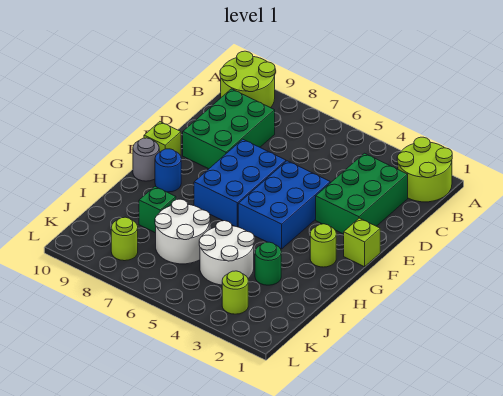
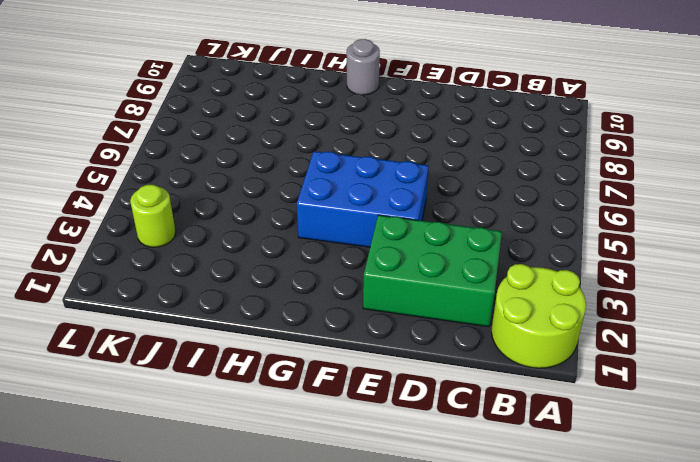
none -> lime 2x2 round brick [220,51,275,108]
none -> green 2x3 brick [183,89,275,169]
none -> blue 2x3 brick [194,139,286,227]

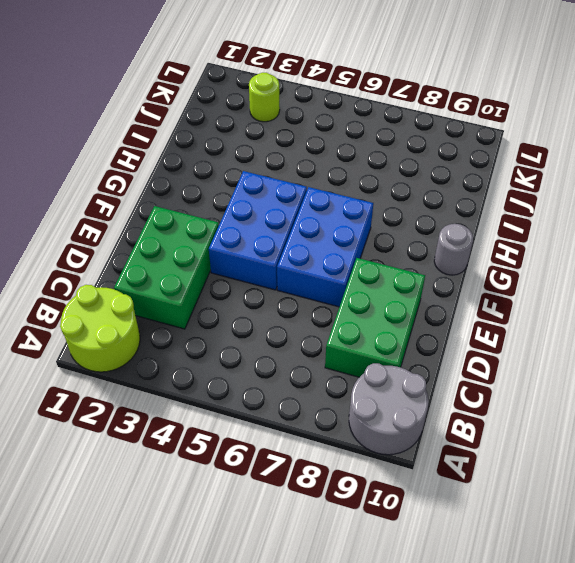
grey 2x2 round brick [349,363,428,455] -> lime 2x2 round brick [220,51,275,108]
none -> lime 1x1 brick [344,218,380,267]
none -> lime 1x1 brick [144,122,181,156]
none -> lime 1x1 round brick [310,224,336,267]

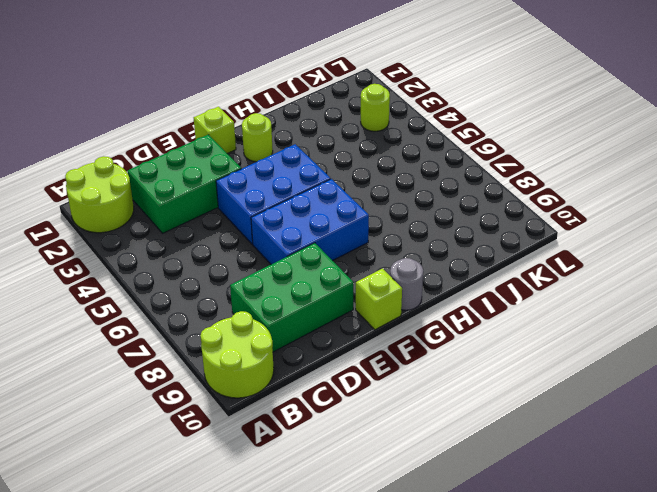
none -> blue 1x1 round brick [155,149,181,192]
none -> green 1x1 round brick [255,242,281,285]
none -> white 2x2 round brick [199,221,254,285]

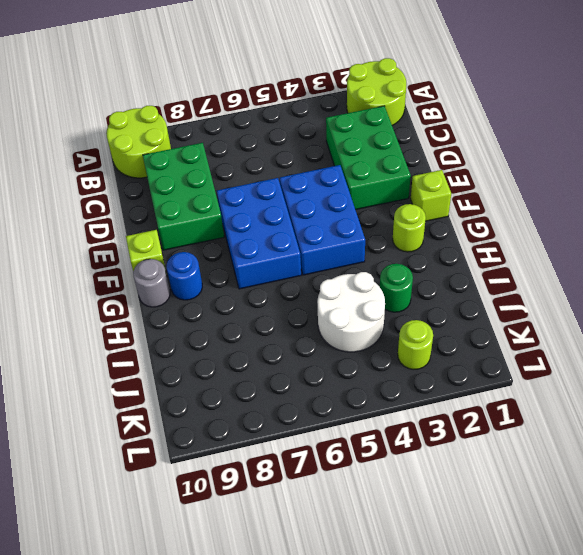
none -> white 2x2 round brick [155,199,210,264]
none -> green 1x1 brick [139,187,176,233]
none -> lime 1x1 round brick [111,217,138,261]

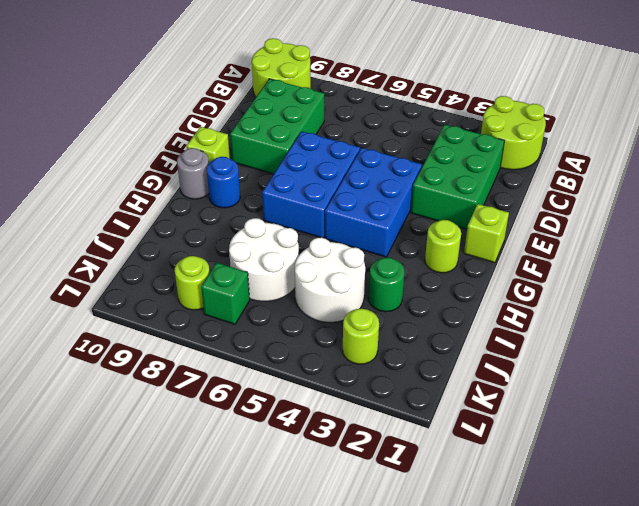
green 1x1 brick [201,263,250,324] -> green 1x1 brick moved to [139,187,176,233]

